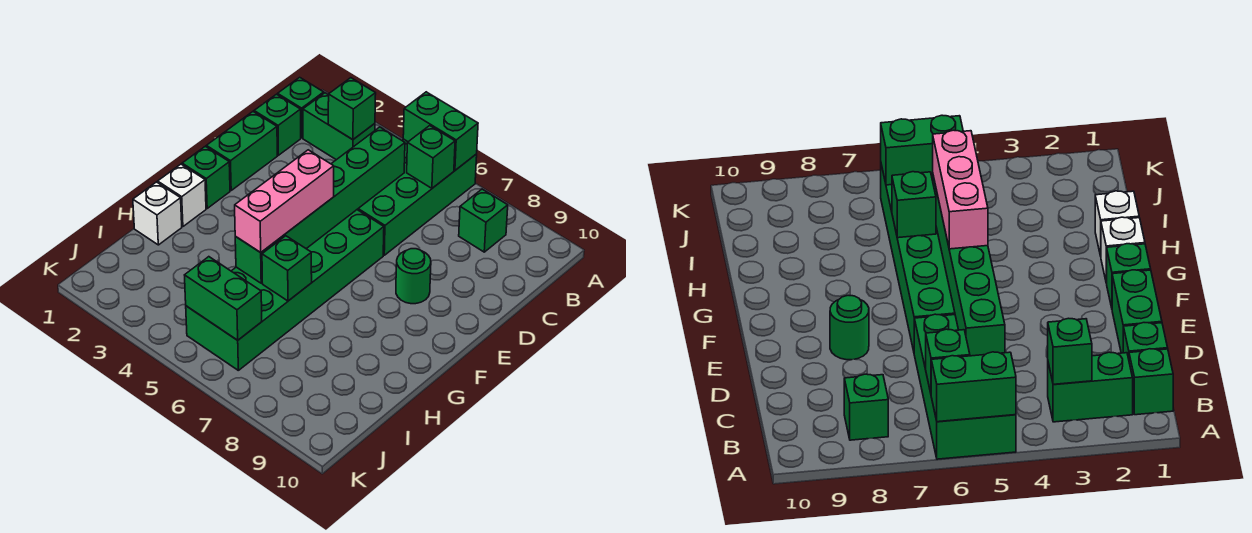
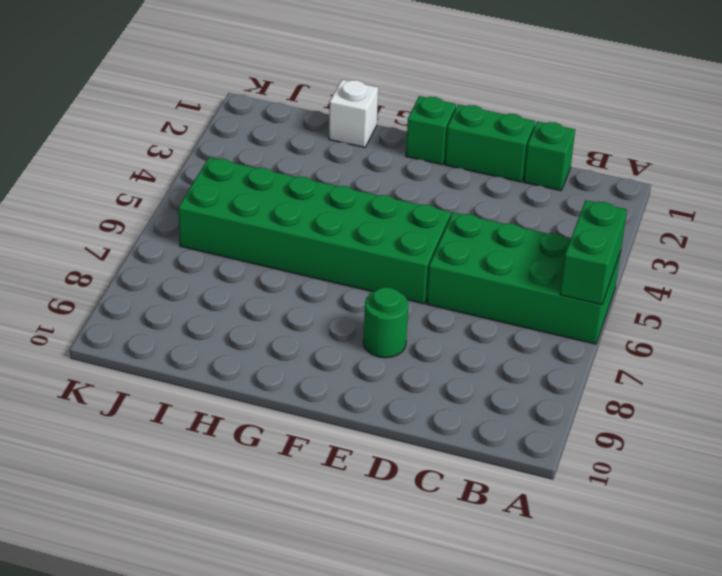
none -> green 1x1 brick [278,77,324,138]
none -> green 1x2 brick [303,93,375,160]
none -> green 1x1 brick [459,189,508,252]

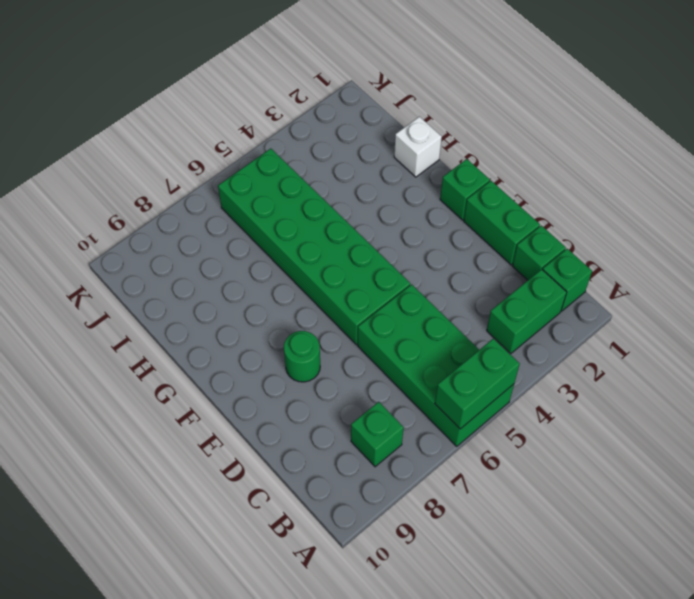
none -> white 1x1 brick [158,164,206,226]
none -> green 1x1 brick [328,78,376,140]
none -> green 1x1 brick [407,126,455,188]

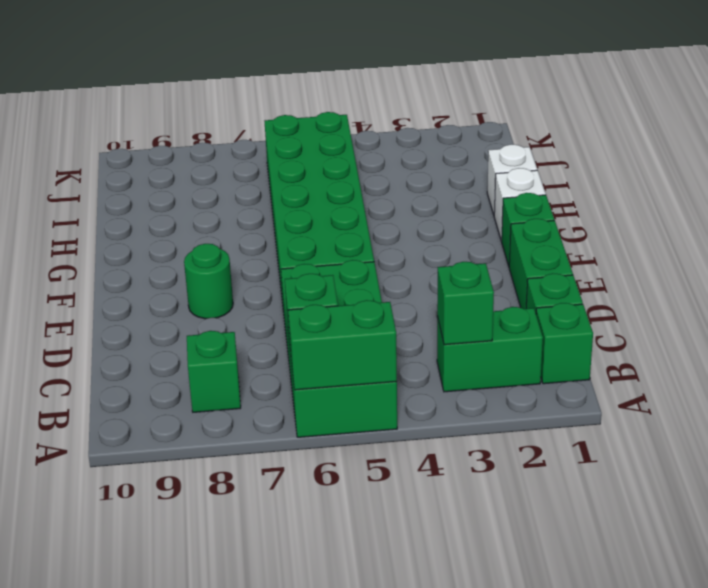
none -> green 1x6 brick [235,127,405,283]
none -> green 1x1 brick [262,236,312,301]
none -> green 1x2 brick [185,257,262,340]

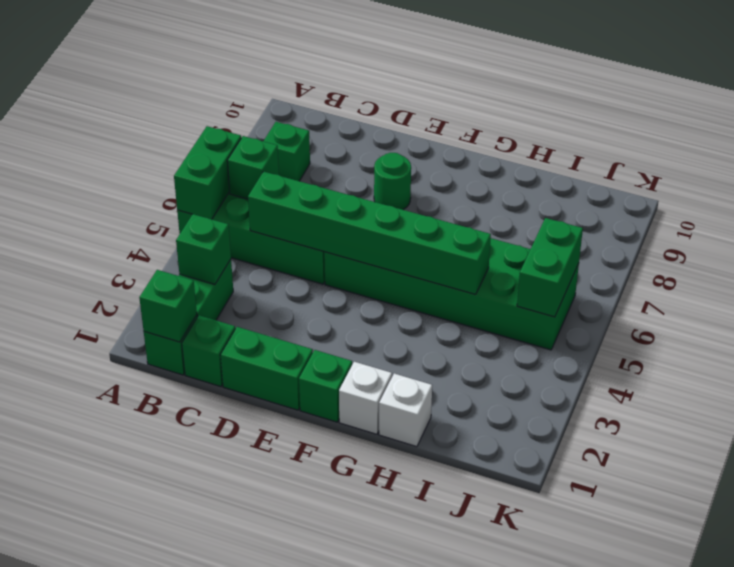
green 1x1 brick [139,270,197,342] -> green 1x1 brick moved to [262,236,312,301]
none -> pink 1x3 brick [235,150,334,253]

